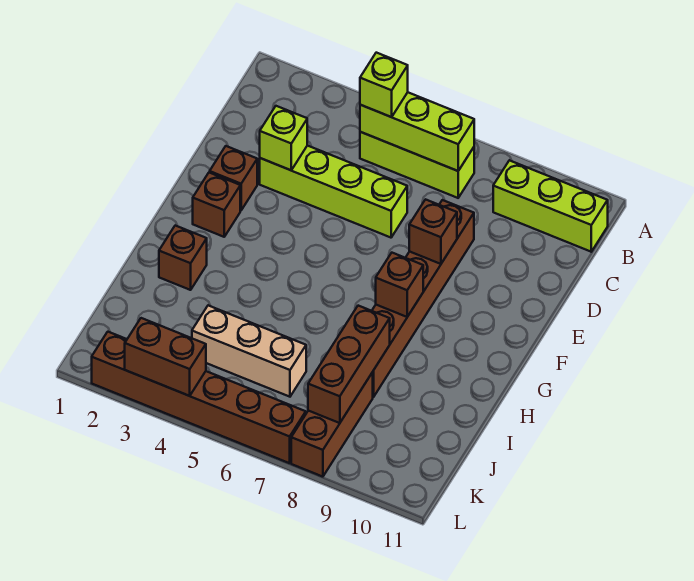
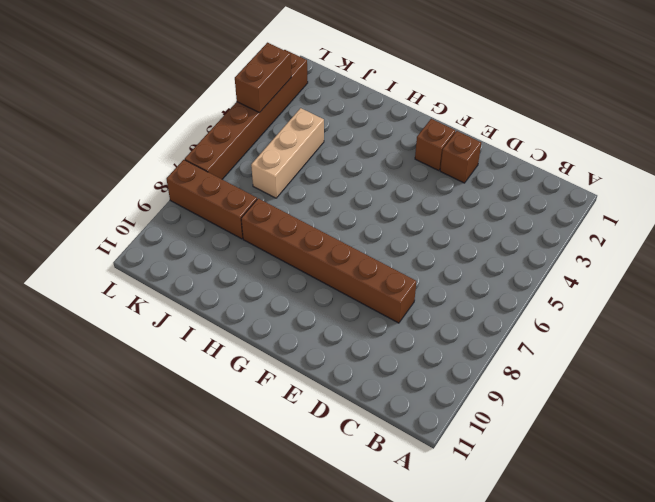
none -> lime 1x3 brick [360,132,474,198]
none -> lime 1x3 brick [493,160,608,252]
none -> lime 1x4 brick [260,146,407,238]

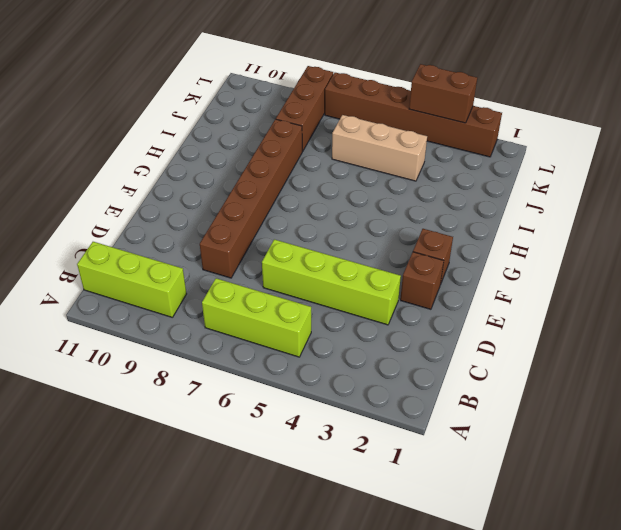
none -> brown 1x1 brick [159,226,207,290]
none -> lime 1x3 brick [360,92,474,171]
none -> lime 1x1 brick [260,106,307,170]

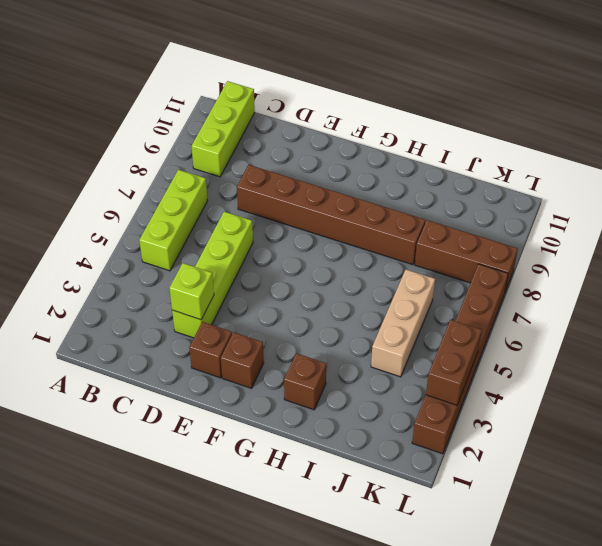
none -> lime 1x3 brick [360,92,474,171]
none -> brown 1x1 brick [409,199,457,264]
none -> brown 1x1 brick [376,253,423,317]

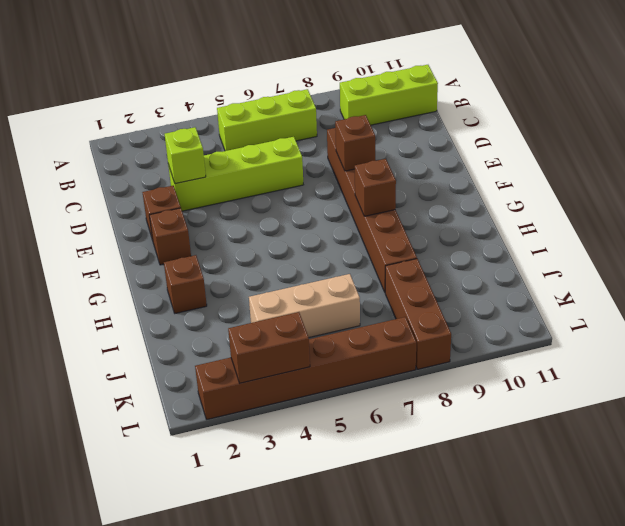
none -> lime 1x3 brick [360,92,474,171]
none -> brown 1x3 brick [308,306,390,423]
none -> lime 1x1 brick [360,53,408,117]

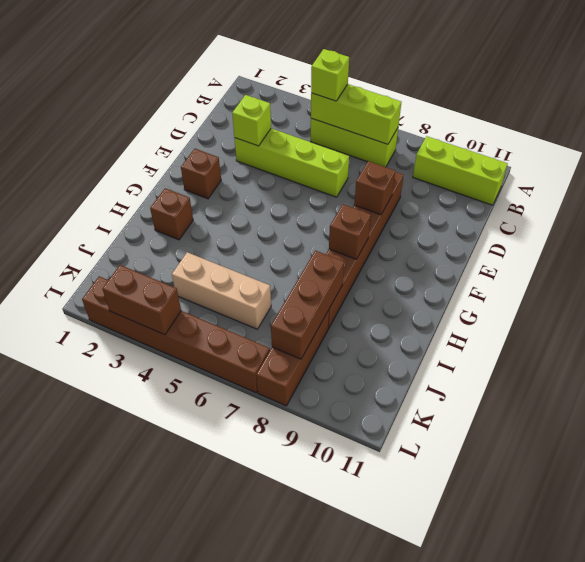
none -> brown 1x1 brick [210,146,257,210]

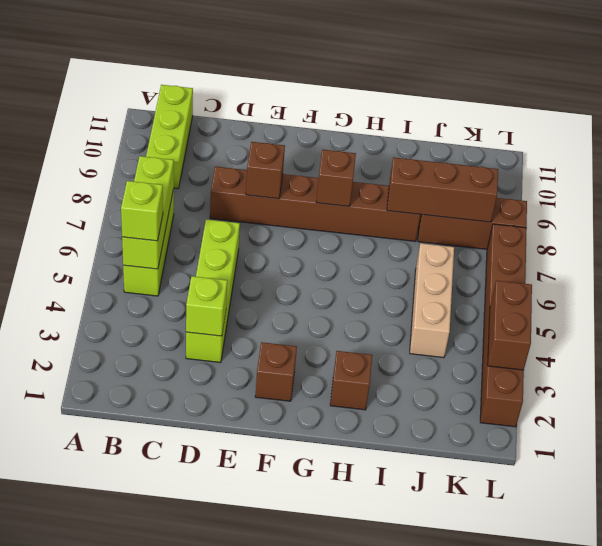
none -> brown 1x1 brick [210,146,257,210]

